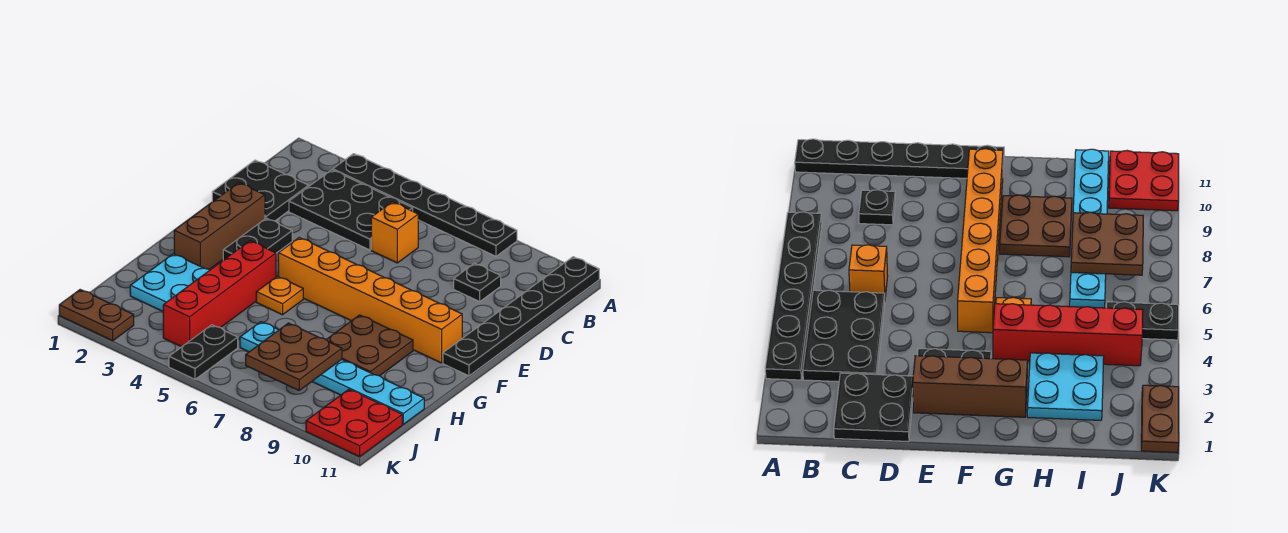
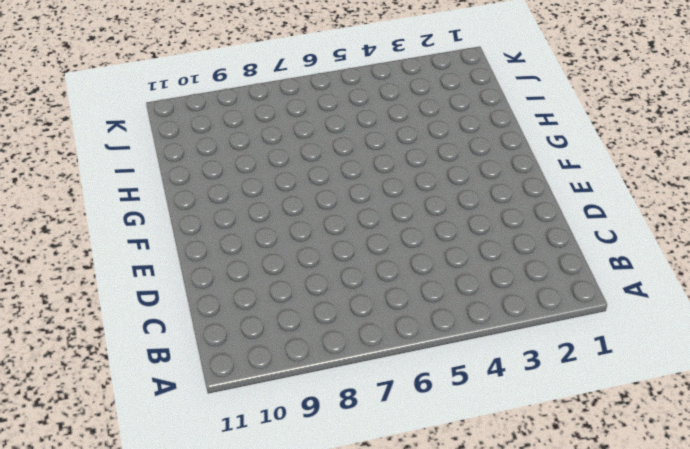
none -> black 1x6 plate [333,154,517,256]
none -> black 1x6 plate [443,257,599,376]
none -> black 2x3 plate [289,170,413,250]

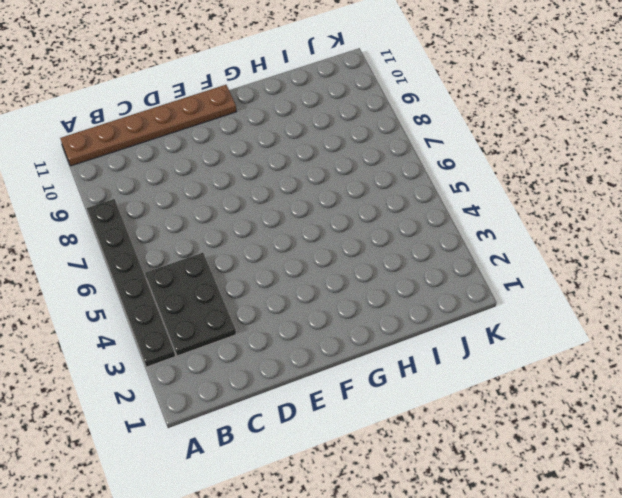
brown 1x6 plate [60,85,237,166] -> black 1x6 plate [443,257,599,376]
none -> black 2x2 plate [212,160,309,221]
none -> orange 1x1 brick [371,202,418,263]
none -> black 1x1 plate [454,263,501,302]

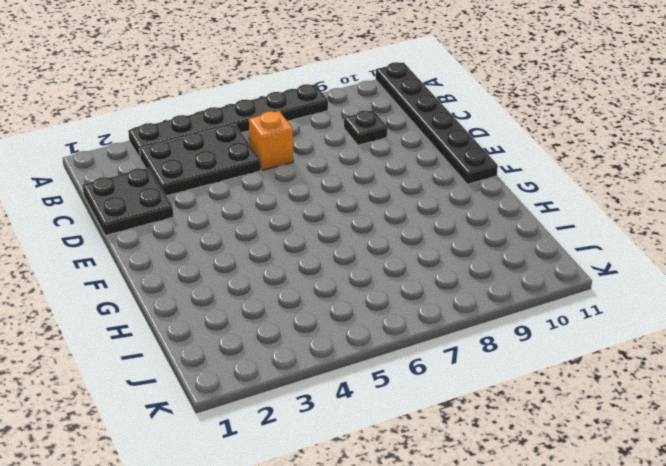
none -> brown 1x3 brick [174,183,265,269]
none -> black 1x2 plate [223,218,292,260]
none -> orange 1x6 brick [278,238,462,363]

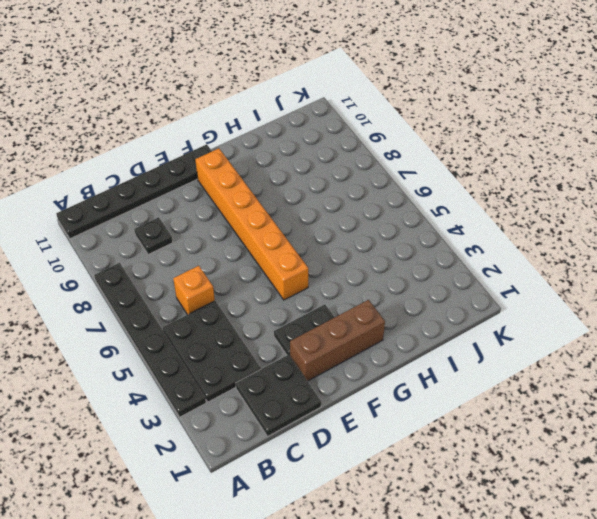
none -> red 1x4 brick [163,241,276,347]
none -> orange 1x1 plate [256,276,303,315]
none -> brown 2x2 plate [326,315,413,376]

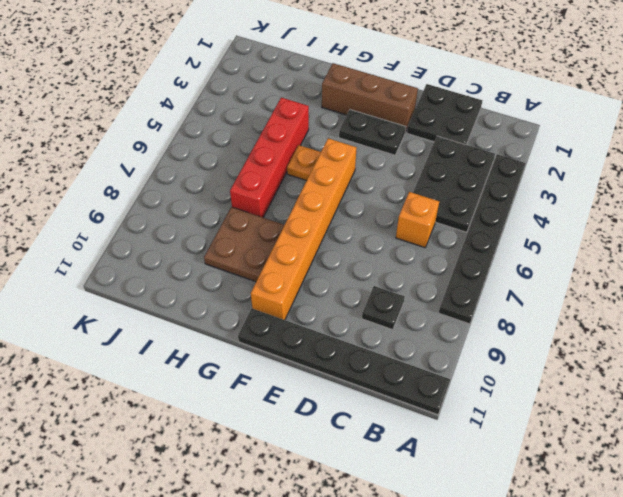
red 1x4 brick [230,98,309,217] -> red 1x4 brick turned to [163,241,276,347]
none -> cyan 2x2 plate [130,254,210,311]
none -> cyan 1x6 plate [240,322,424,424]
none -> black 1x2 plate [169,325,238,379]

